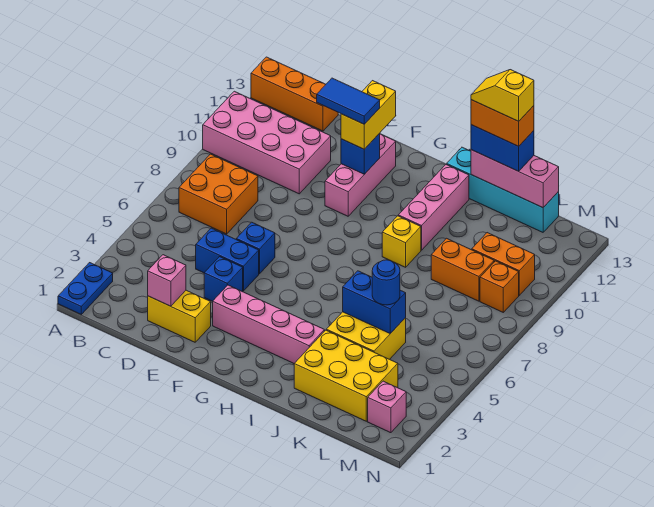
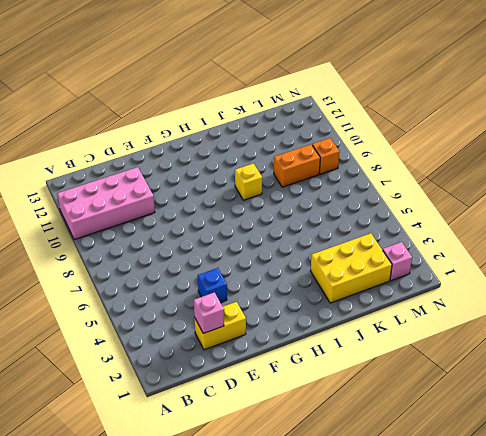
none -> blue 1x2 plate [58,263,113,314]
none -> orange 1x3 brick [251,57,338,131]
none -> orange 2x2 brick [179,154,258,234]

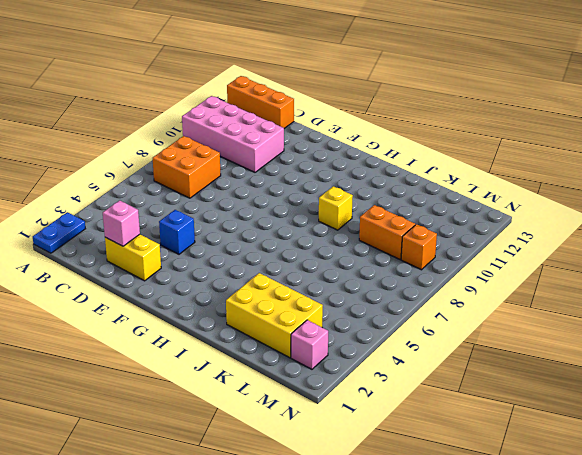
none -> blue 1x2 brick [196,228,259,291]
none -> blue 1x1 brick [236,222,275,274]
none -> pink 1x4 brick [213,285,324,363]

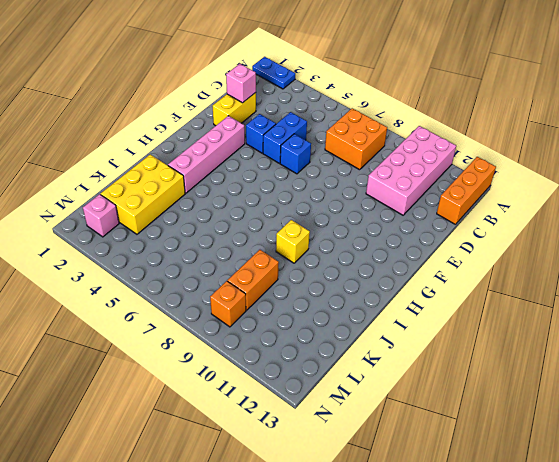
none -> pink 1x3 brick [325,134,396,216]
none -> pink 1x3 brick [398,164,469,250]
none -> cyan 1x4 brick [447,147,559,232]

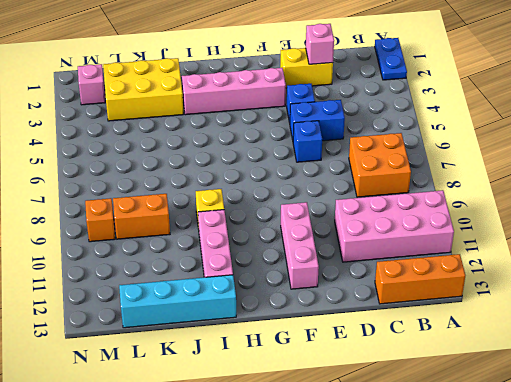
none -> yellow 2x2 brick [326,312,406,359]
none -> orange 1x2 brick [472,233,535,295]
none -> blue 1x1 brick [341,134,380,174]

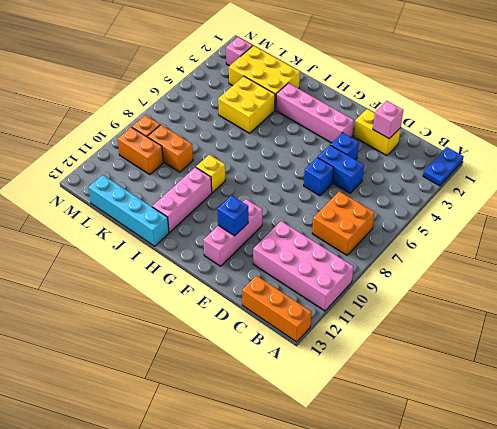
none -> blue 1x2 brick [343,271,406,334]
none -> pink 1x3 brick [471,150,559,208]
none -> yellow 1x2 brick [341,81,396,149]

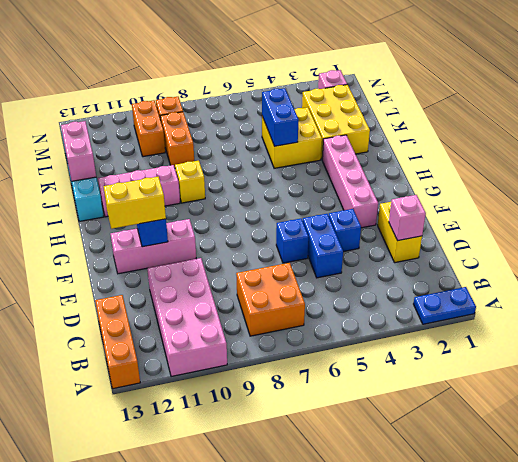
pink 1x2 brick [61,121,96,181] -> pink 1x3 brick [471,150,559,208]
none -> blue 1x2 brick [471,125,534,171]
none -> blue 1x1 round brick [372,260,400,305]
none -> blue 1x2 tile [317,78,380,124]

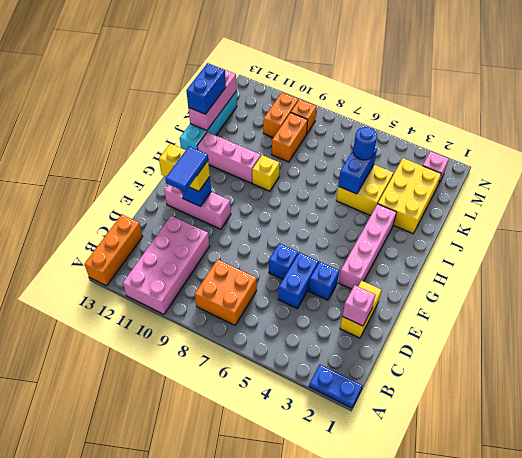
none -> orange 1x2 brick [471,100,534,146]
none -> yellow 1x2 slope [471,70,534,121]

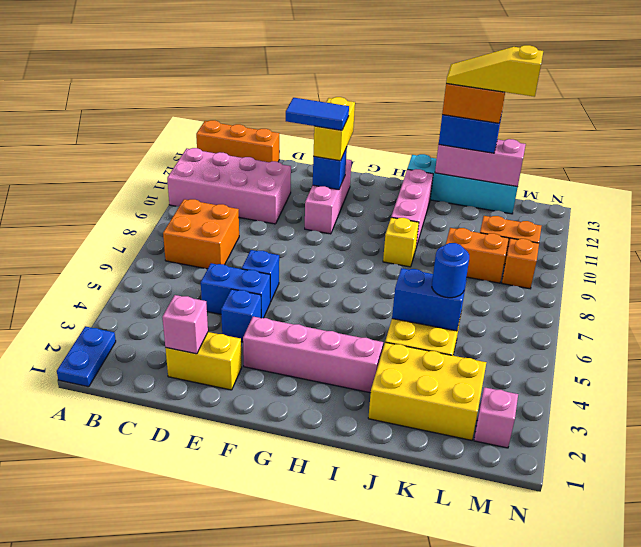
yellow 1x3 slope [446,45,543,97] -> yellow 1x2 slope [471,70,534,121]

